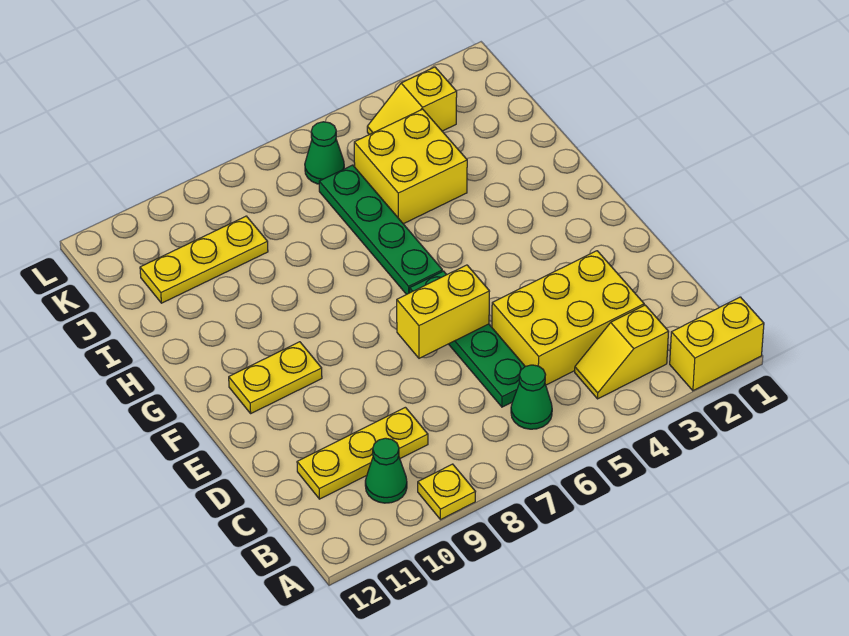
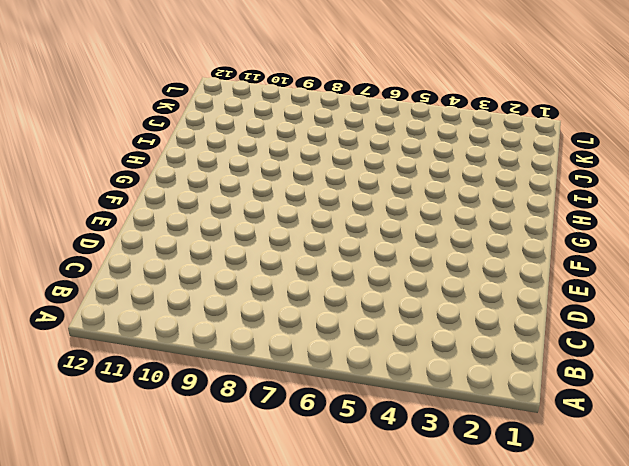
none -> yellow 1x2 brick [670,297,764,391]
none -> yellow 1x1 plate [418,464,475,520]
none -> yellow 1x2 slope [575,305,669,399]

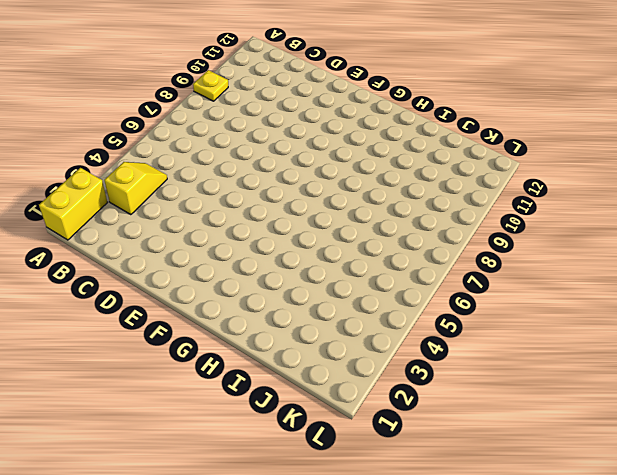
none -> green 1x1 cone [511,365,552,429]
none -> green 1x1 cone [365,438,407,503]
none -> yellow 2x3 brick [492,251,644,385]

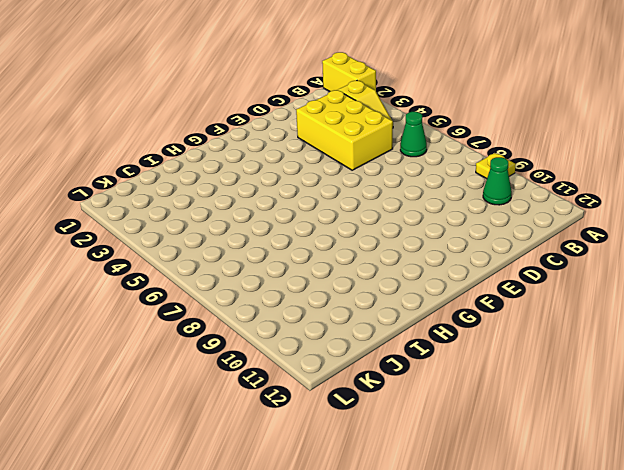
none -> green 1x4 plate [410,271,525,407]
none -> yellow 1x3 plate [297,407,428,499]
none -> yellow 1x2 plate [229,342,322,413]

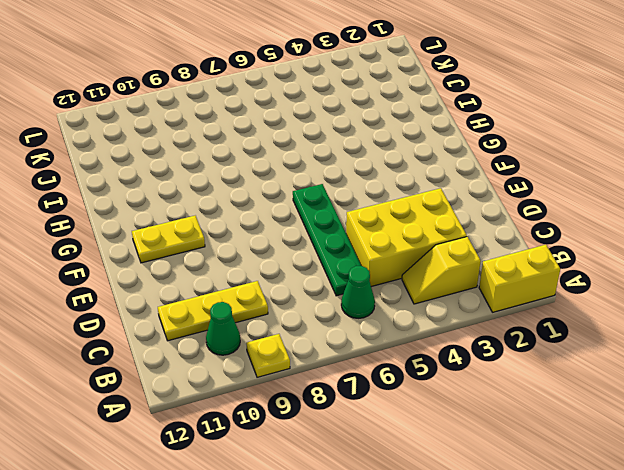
none -> green 1x4 plate [319,165,442,295]
none -> yellow 2x2 brick [354,109,467,224]
none -> yellow 1x3 plate [140,216,268,303]

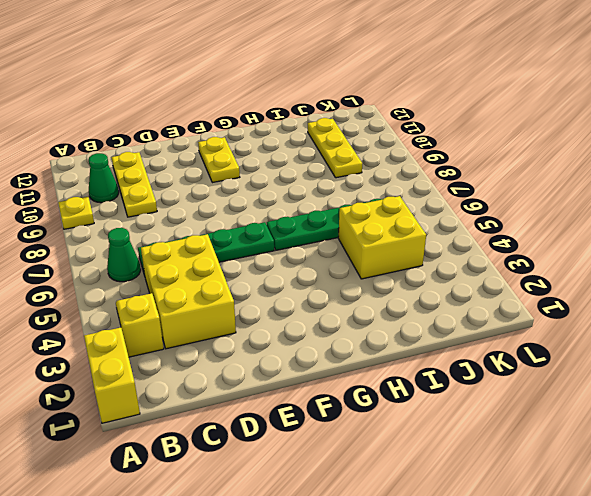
none -> yellow 1x2 slope [367,67,457,135]
none -> green 1x1 cone [305,122,344,184]
none -> yellow 1x2 brick [397,265,490,358]

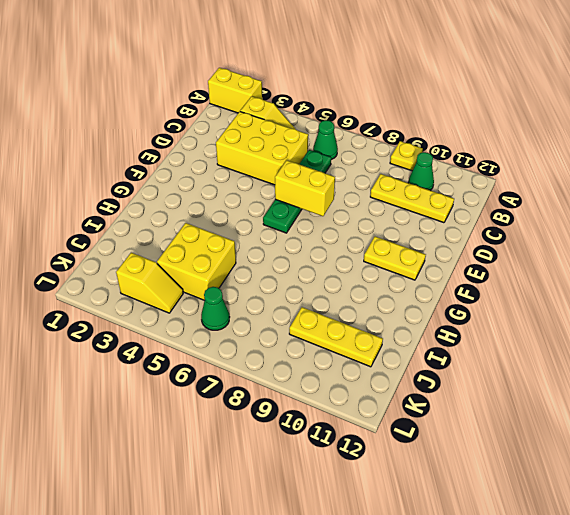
none -> green 1x4 plate [319,165,442,295]

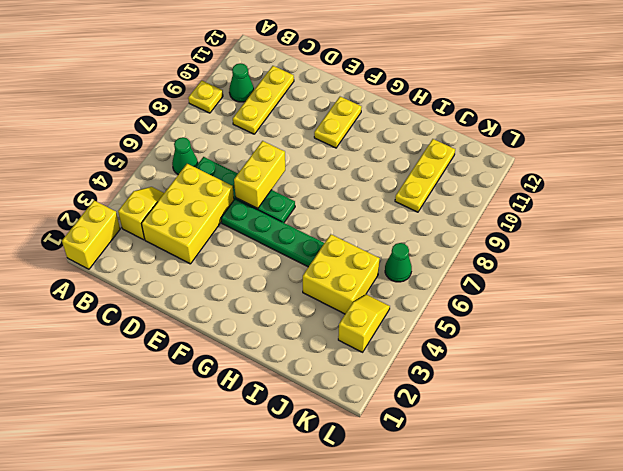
green 1x4 plate [221,199,324,267] -> green 1x4 plate moved to [319,165,442,295]

